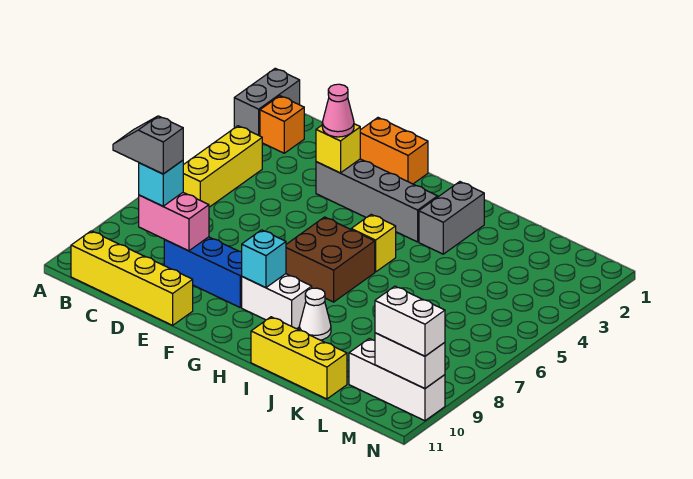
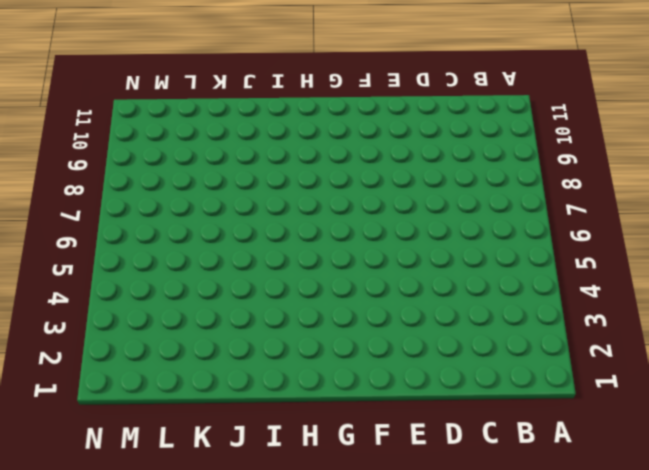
none -> grey 1x2 brick [234,68,300,136]
none -> orange 1x1 brick [260,96,304,153]
none -> yellow 1x3 brick [183,126,262,207]

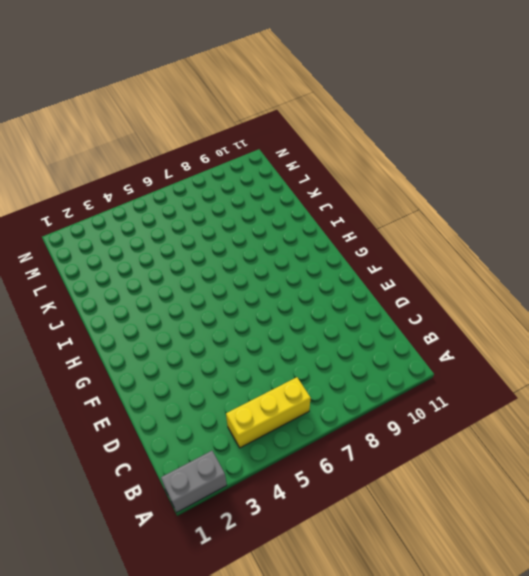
none -> orange 1x1 brick [260,96,304,153]
none -> yellow 1x4 brick [71,231,193,325]
none -> blue 1x3 brick [164,237,242,307]

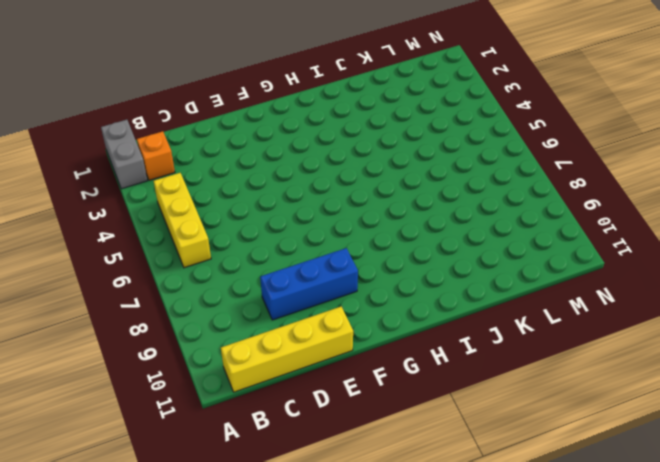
none -> orange 1x2 brick [360,118,428,184]
none -> grey 1x4 brick [316,159,438,242]
none -> brown 2x2 brick [286,217,375,302]

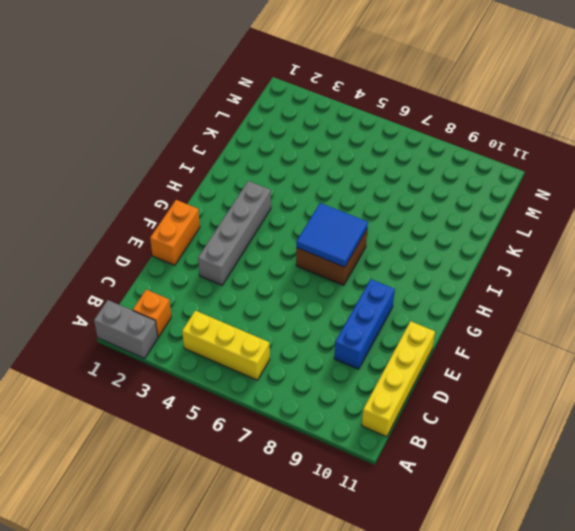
blue 2x2 tile [296,203,368,267] -> none
none -> white 1x2 brick [242,274,312,329]
none -> yellow 1x1 brick [351,214,396,272]
none -> grey 1x2 brick [419,182,484,254]

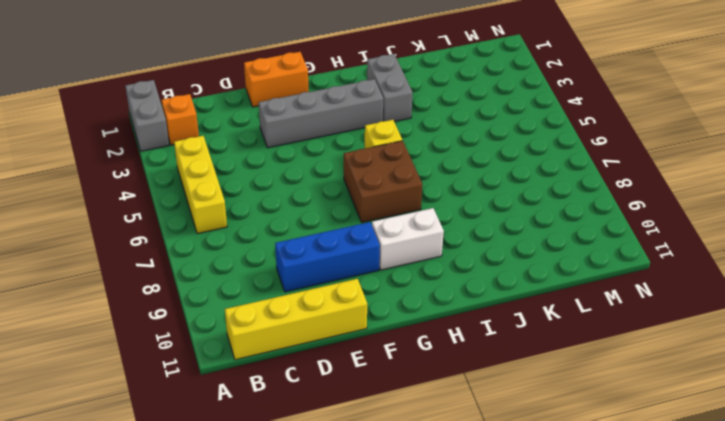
none -> white 1x1 cone [299,288,331,340]
none -> yellow 1x3 brick [251,317,347,399]
none -> white 1x3 brick [349,339,445,421]

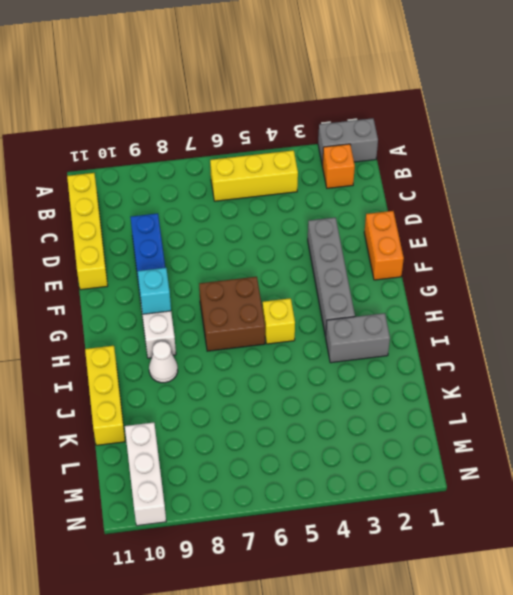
none -> pink 1x2 brick [139,193,209,251]
none -> yellow 1x1 brick [316,124,360,173]
none -> white 1x2 brick [375,333,445,389]

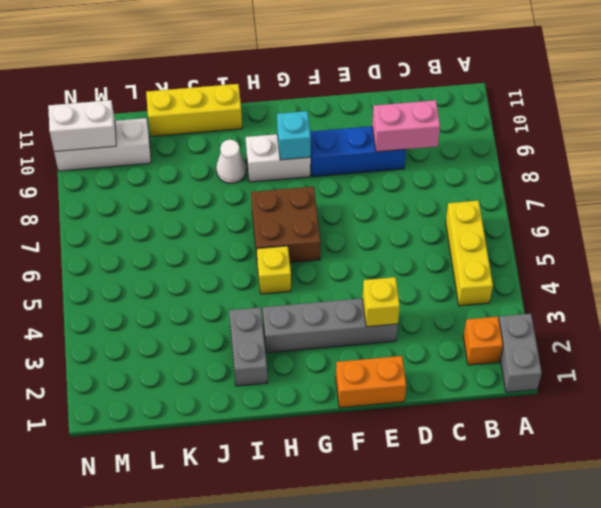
none -> yellow 1x4 brick [71,231,193,325]
none -> cyan 1x1 brick [139,160,183,206]
none -> pink 1x1 cone [322,84,354,137]

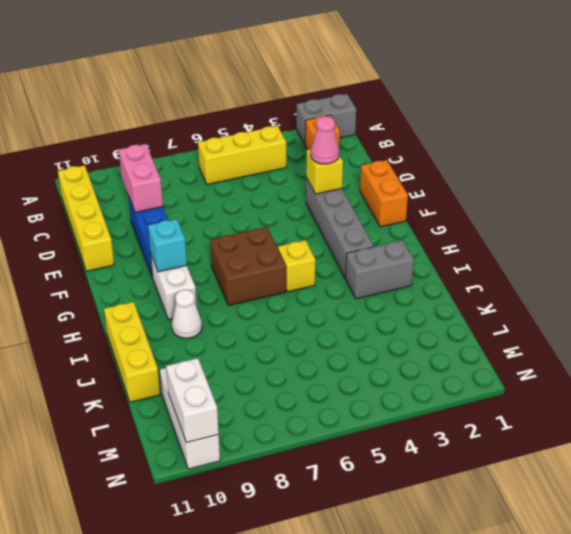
none -> cyan 1x1 brick [139,160,183,206]
none -> white 1x2 brick [375,286,445,356]
none -> grey 1x2 slope [113,116,183,174]

